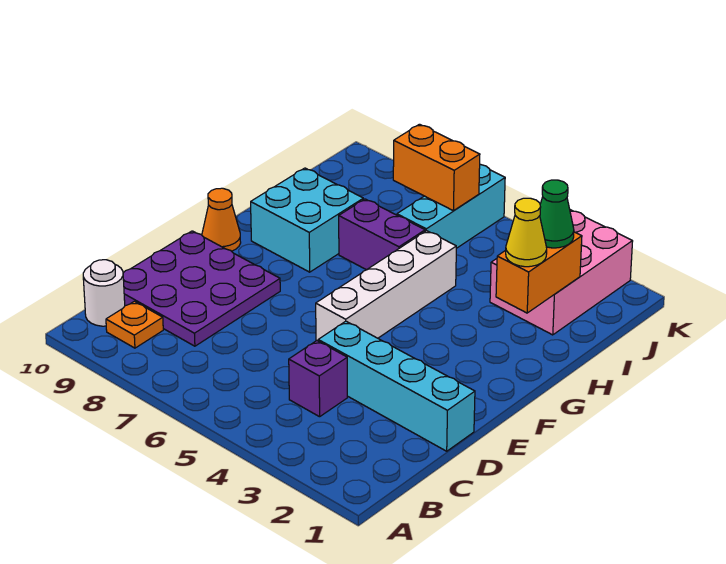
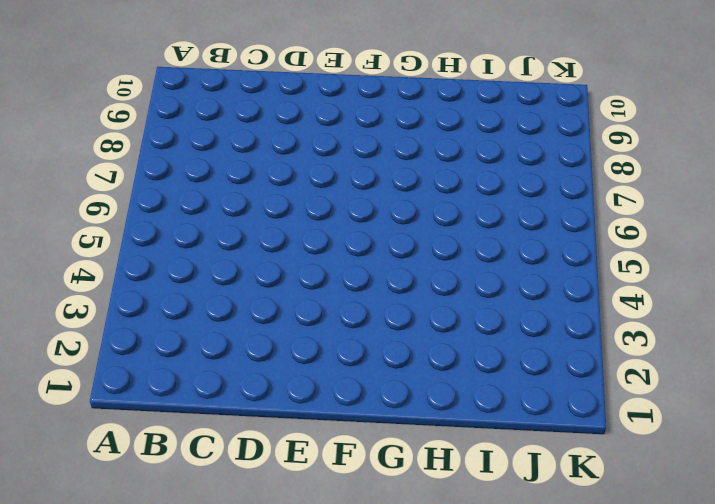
none -> orange 1x1 plate [106,301,163,348]
none -> white 1x1 round brick [83,260,125,326]
none -> purple 1x1 brick [289,341,347,417]

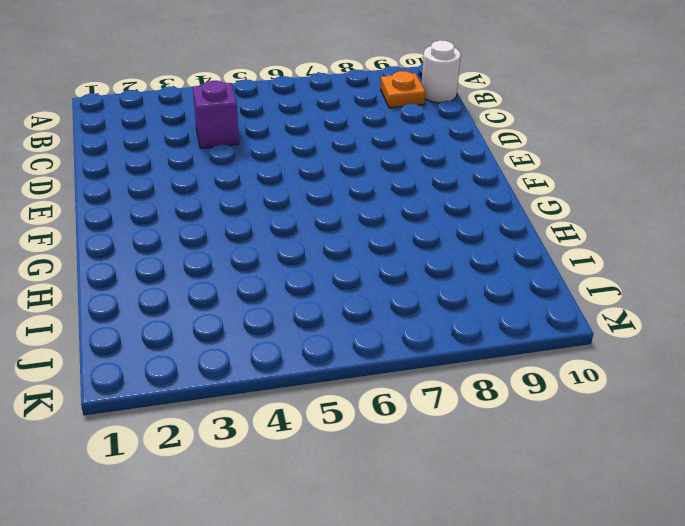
none -> purple 3x3 plate [123,231,280,346]
none -> cyan 1x4 brick [318,321,475,451]
none -> white 1x4 brick [316,231,456,341]

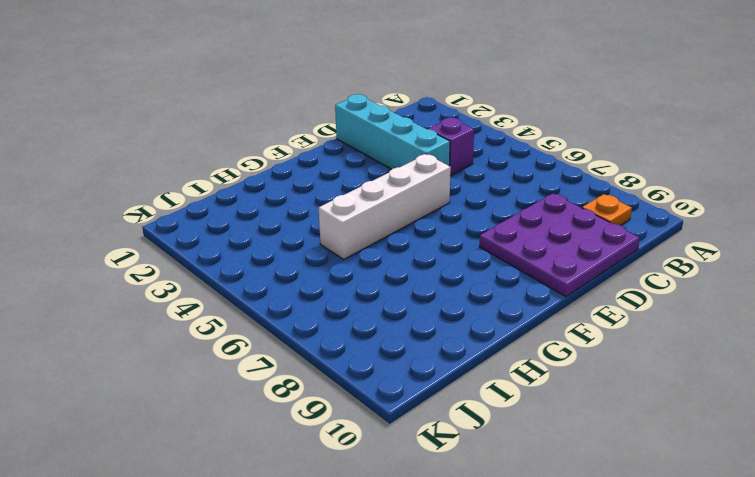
none -> white 1x1 round brick [83,260,125,326]
none -> orange 1x1 cone [202,188,241,251]
none -> cyan 2x2 brick [251,168,363,272]

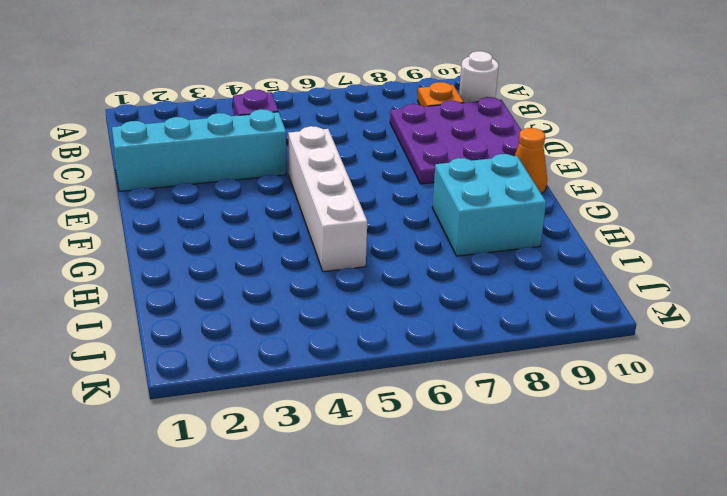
none -> purple 1x2 brick [339,199,425,270]
none -> pink 2x3 brick [490,210,633,335]
none -> cyan 1x3 brick [397,164,505,248]

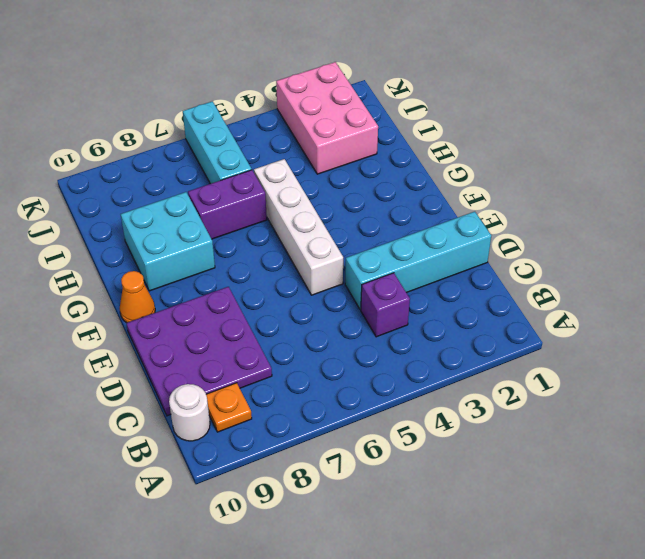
none -> orange 1x2 brick [496,232,582,313]
none -> orange 1x2 brick [393,124,480,211]
none -> yellow 1x1 cone [506,198,547,267]

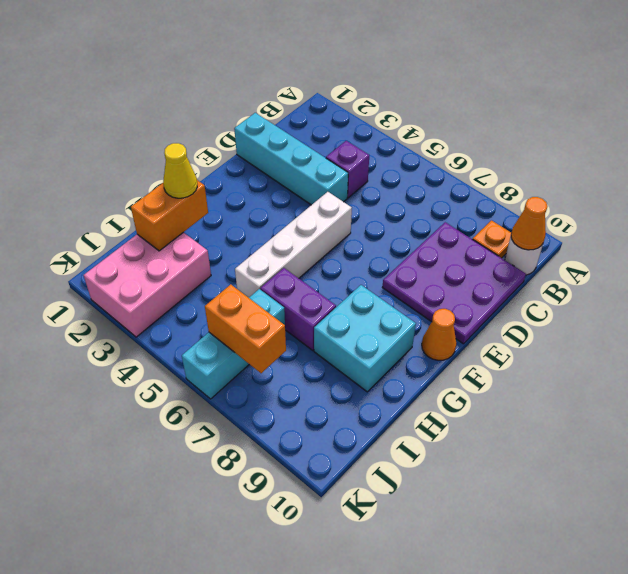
orange 1x1 cone [511,197,547,250] -> none
none -> green 1x1 cone [540,180,574,248]

